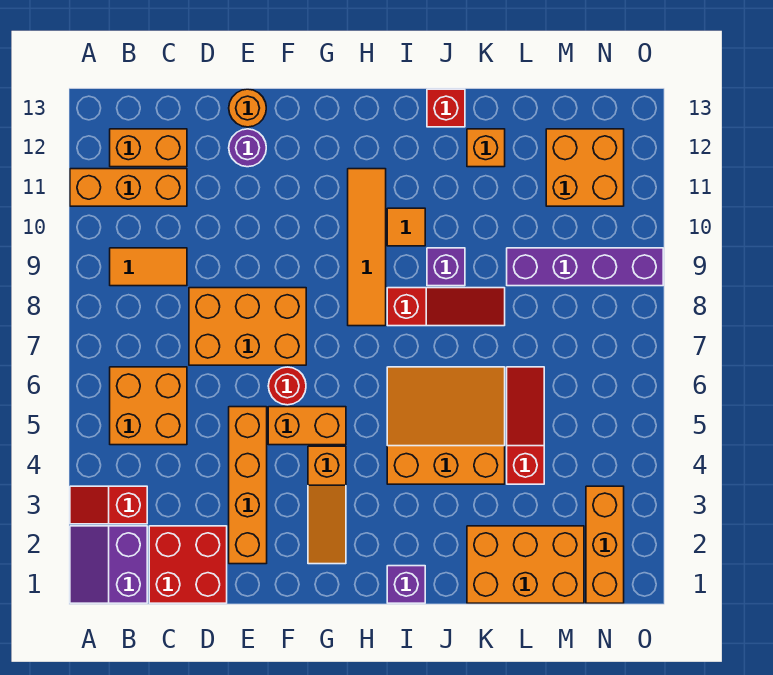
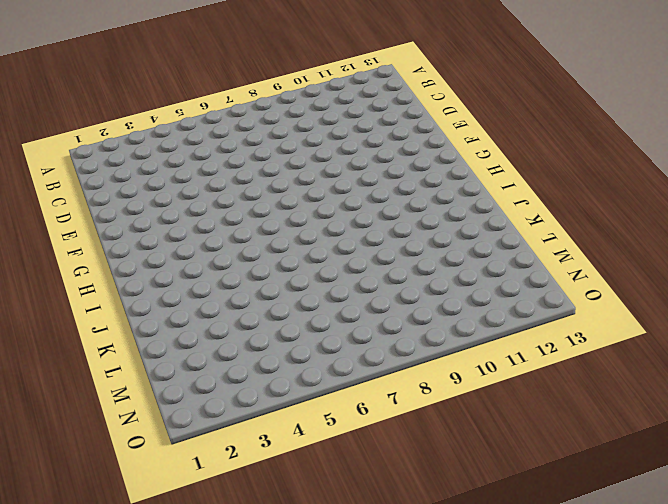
none -> purple 2x2 slope [70,526,147,603]
none -> red 1x2 slope [70,486,147,524]
none -> orange 1x3 brick [70,169,187,206]

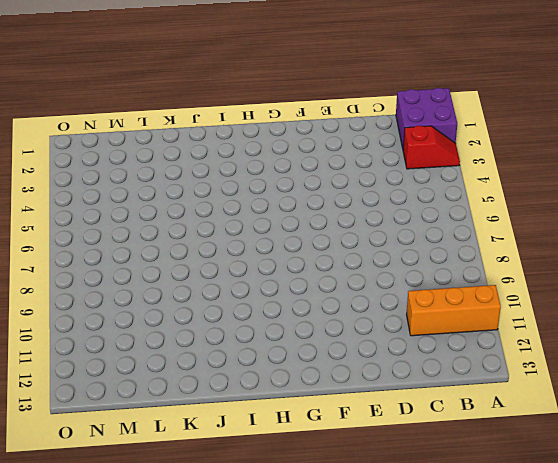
purple 2x2 brick [396,88,457,148] -> purple 2x2 slope [70,526,147,603]
none -> orange 2x2 brick [110,367,187,445]
none -> orange 1x2 tile [110,248,187,286]
none -> orange 1x2 brick [110,129,187,167]

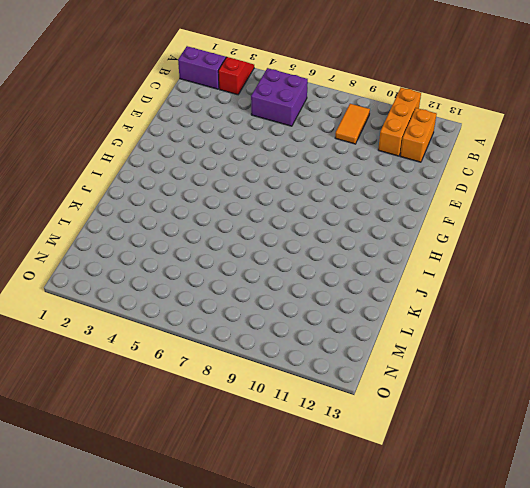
purple 2x2 brick [251,68,308,126] -> orange 2x2 brick [110,367,187,445]
none -> red 2x2 brick [149,526,227,603]
none -> orange 2x3 brick [189,288,306,365]
none -> orange 1x4 brick [229,407,267,564]

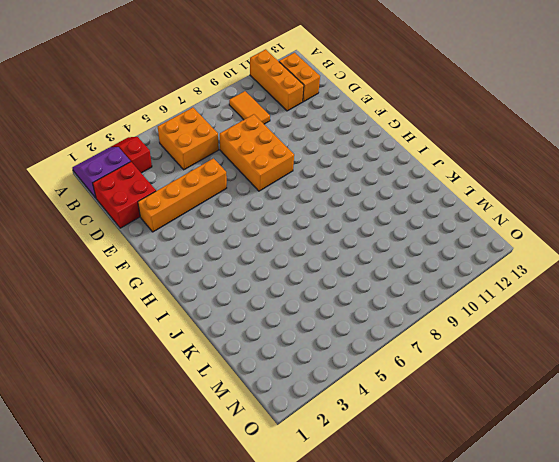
none -> purple 1x1 round brick [229,129,266,167]
none -> orange 1x1 round brick [229,89,266,127]
none -> orange 1x2 brick [268,407,346,445]

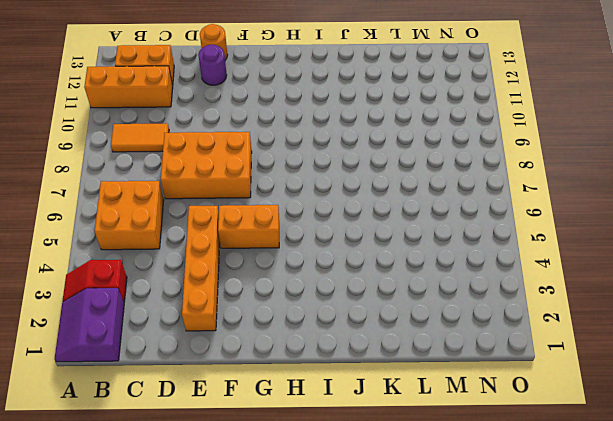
none -> red 2x2 brick [149,526,227,603]
none -> red 1x1 round brick [268,367,306,405]
none -> orange 1x3 slope [308,446,346,564]

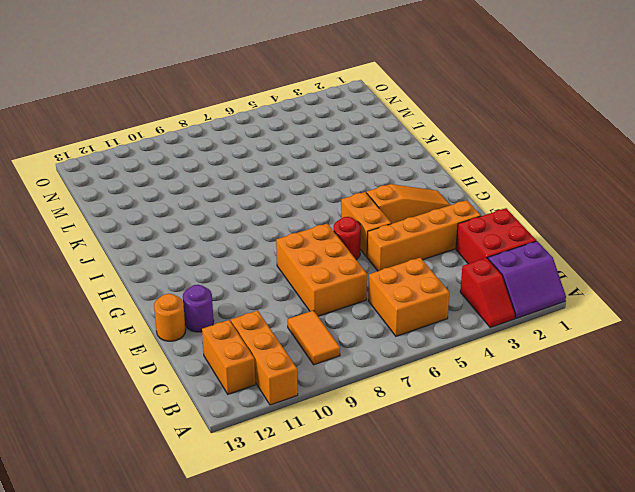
none -> orange 1x4 tile [348,169,386,326]
none -> purple 1x1 brick [387,566,425,603]
none -> orange 3x3 slope [387,367,505,484]

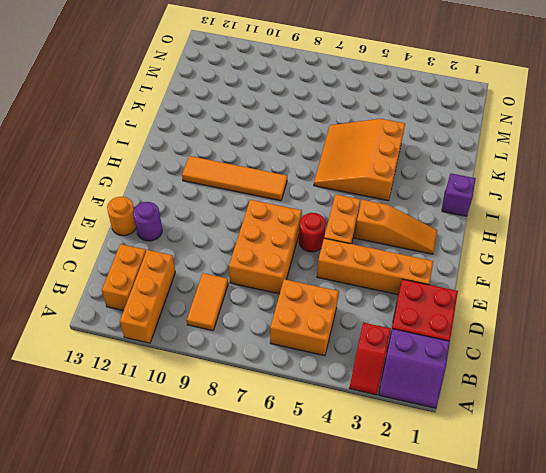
none -> red 1x3 slope [387,288,505,326]
none -> orange 1x1 tile [387,208,425,246]
none -> purple 1x1 brick [427,248,465,286]

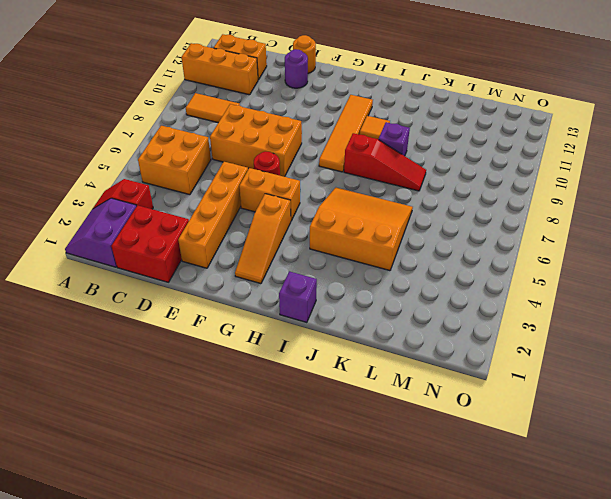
none -> red 1x1 brick [427,89,465,127]
none -> orange 2x3 brick [467,526,584,603]
none -> orange 1x1 brick [467,129,505,167]

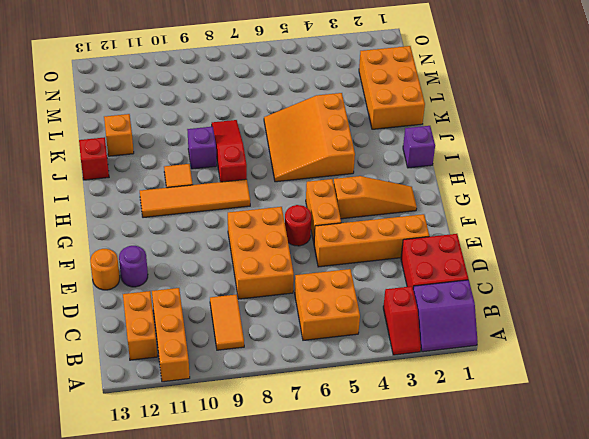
none -> red 1x3 slope [507,367,544,484]
none -> purple 1x4 brick [507,248,663,286]
none -> orange 2x2 brick [546,129,624,206]

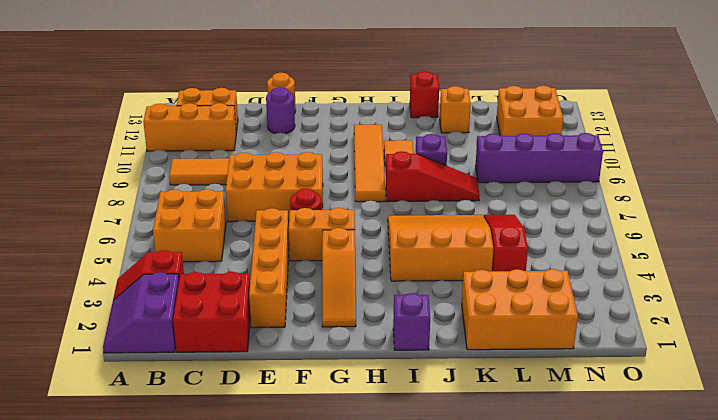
none -> orange 1x3 brick [586,486,624,603]

